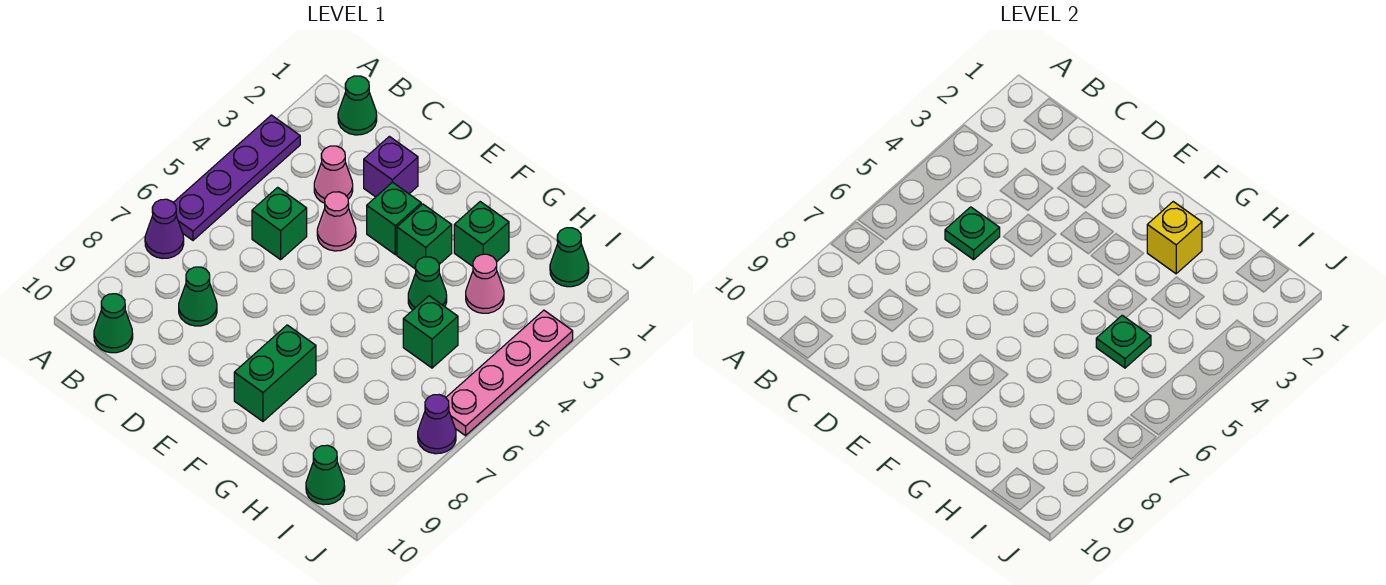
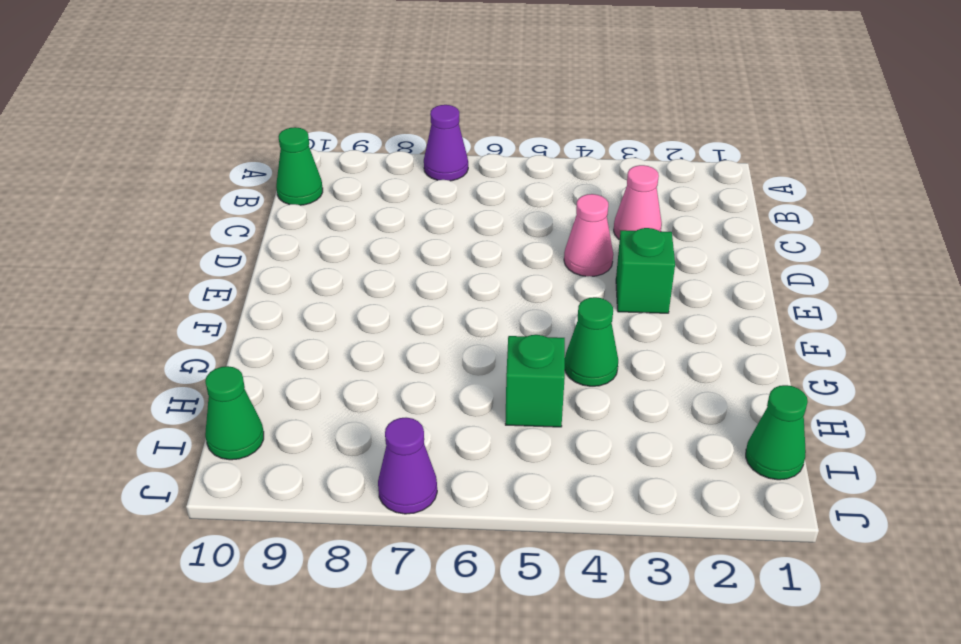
none -> purple 1x4 plate [173,115,300,240]
none -> green 1x1 cone [338,76,377,135]
none -> green 1x1 brick [252,187,307,260]

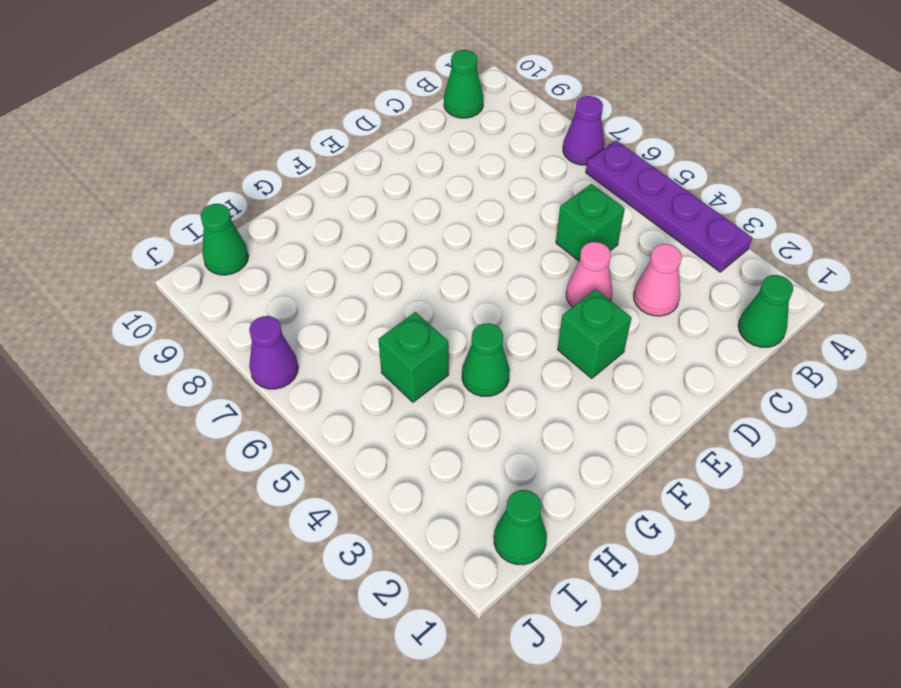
none -> green 1x1 cone [179,267,217,326]
none -> purple 1x1 brick [364,136,418,197]
none -> green 1x1 brick [397,204,452,268]

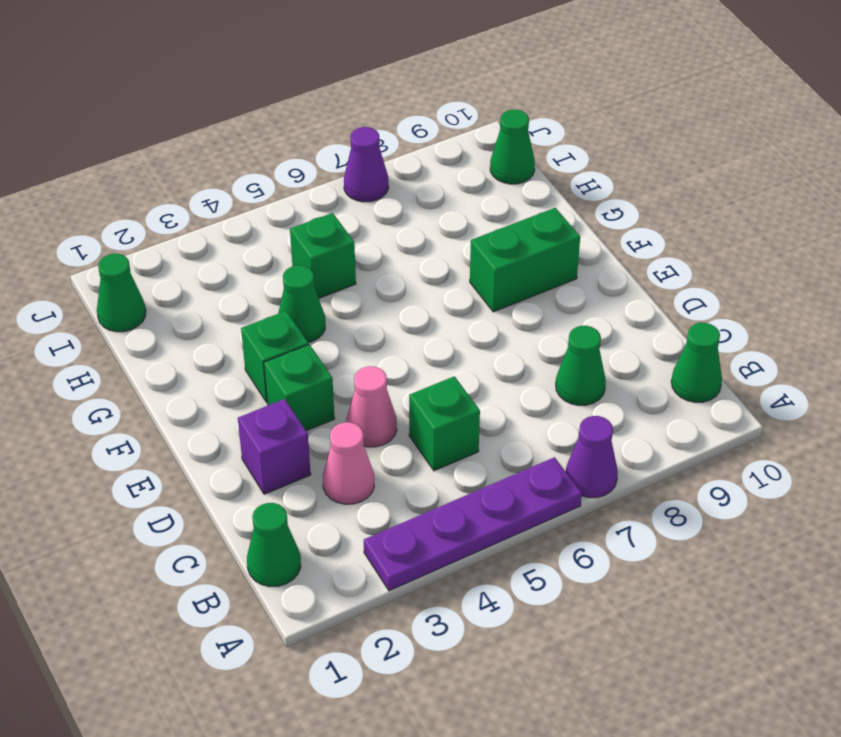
none -> green 1x1 brick [454,202,509,266]
none -> pink 1x1 cone [466,254,504,313]
none -> pink 1x4 plate [446,310,573,436]

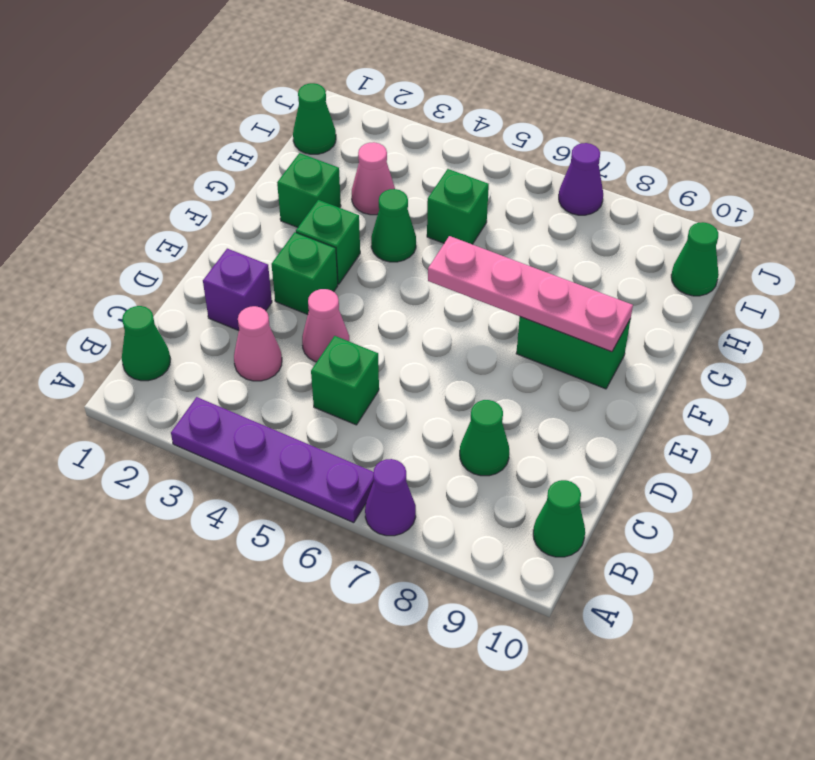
pink 1x4 plate [428,236,633,352] -> pink 1x4 plate moved to [446,310,573,436]
none -> green 1x1 plate [945,207,1000,260]
none -> yellow 1x1 brick [1147,202,1202,274]
none -> green 1x1 plate [1096,315,1151,368]

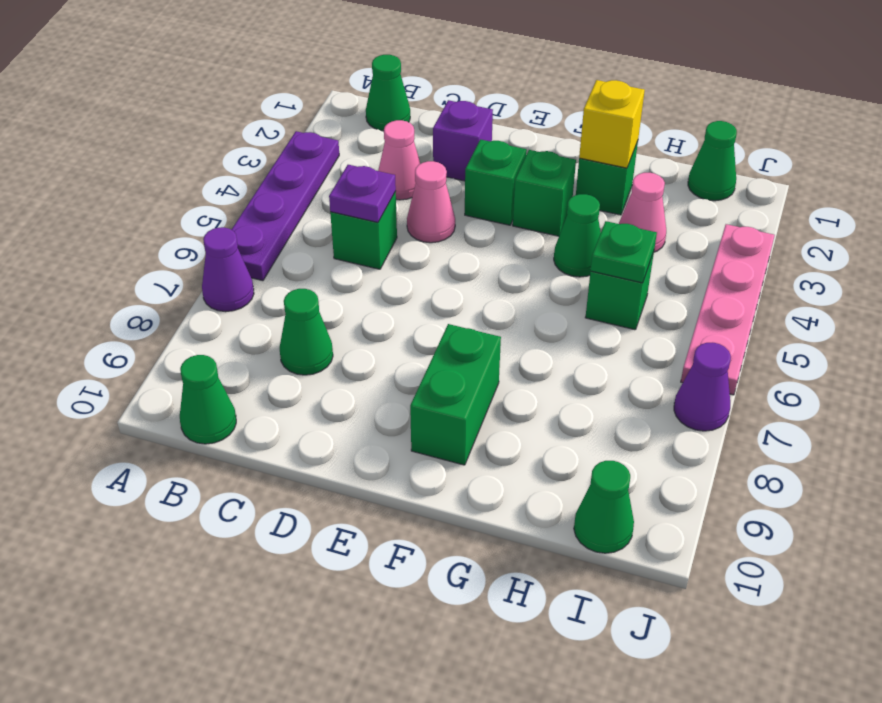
purple 1x1 plate [329,165,396,222] -> green 1x1 plate [945,207,1000,260]

